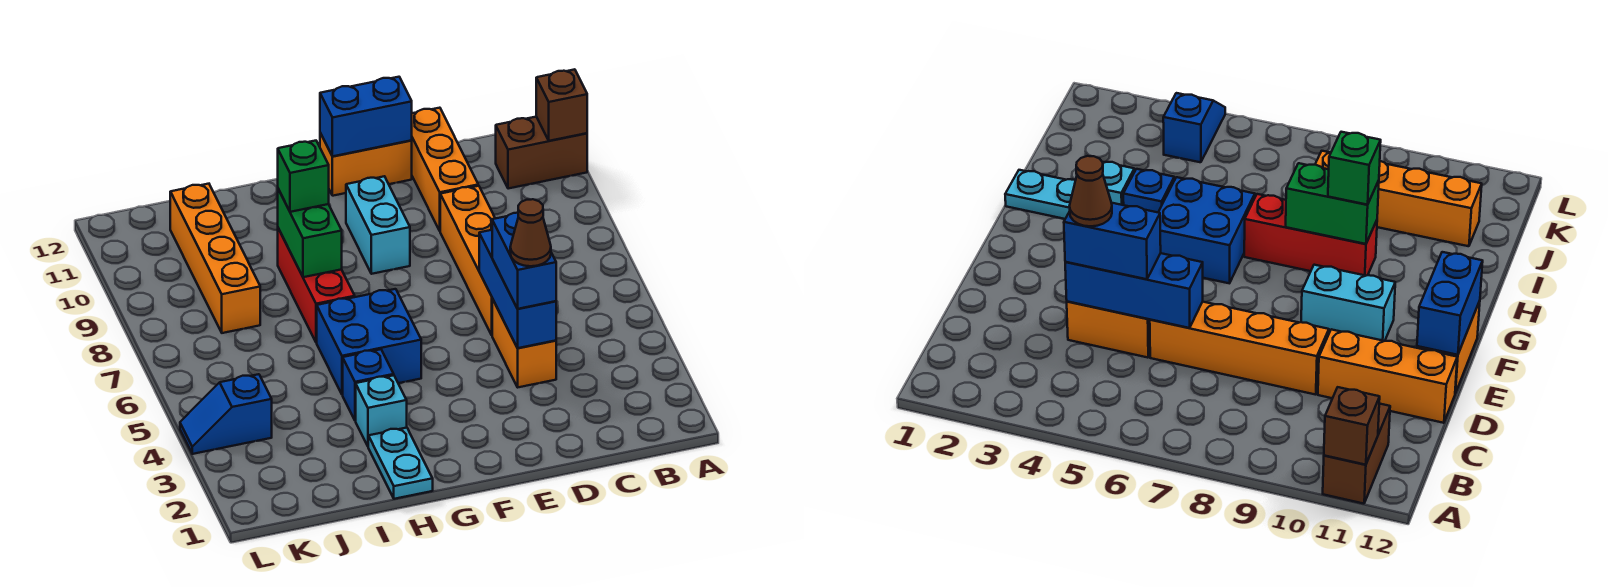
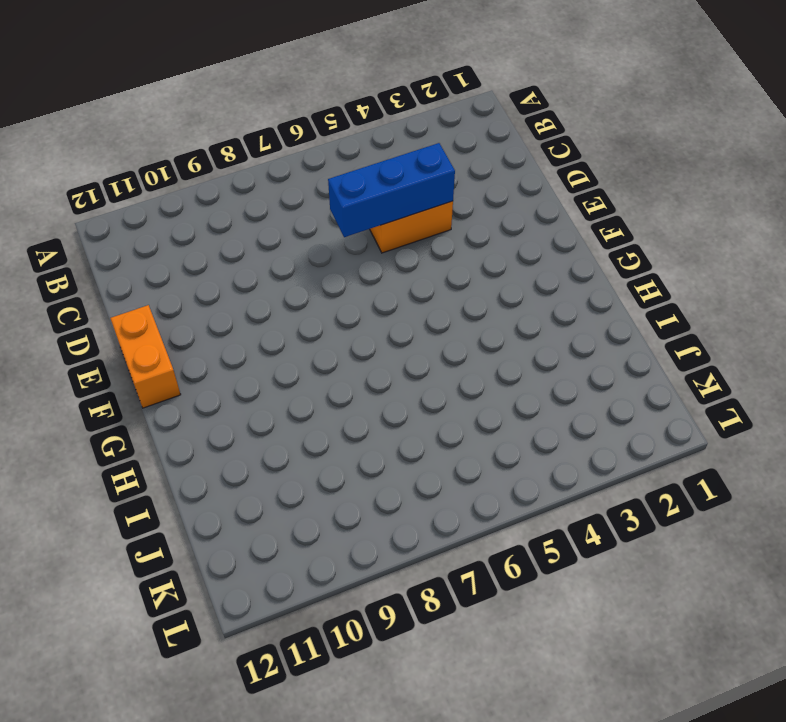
none -> brown 1x2 brick [496,117,587,189]
none -> orange 1x4 brick [440,186,495,335]
none -> orange 1x3 brick [411,108,478,231]

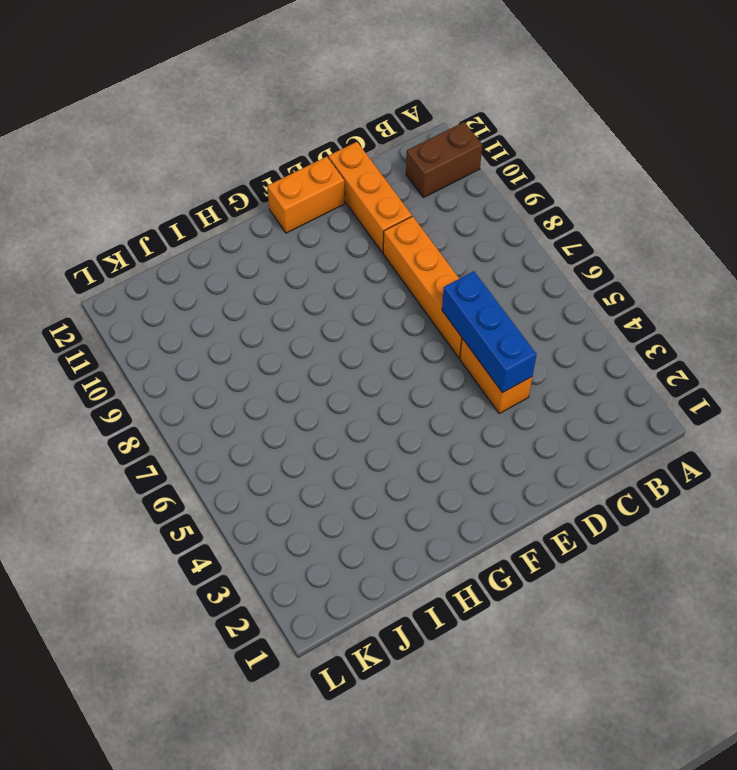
none -> cyan 1x2 brick [346,176,410,274]
none -> blue 2x2 brick [317,289,421,395]
none -> cyan 1x2 plate [368,428,433,499]

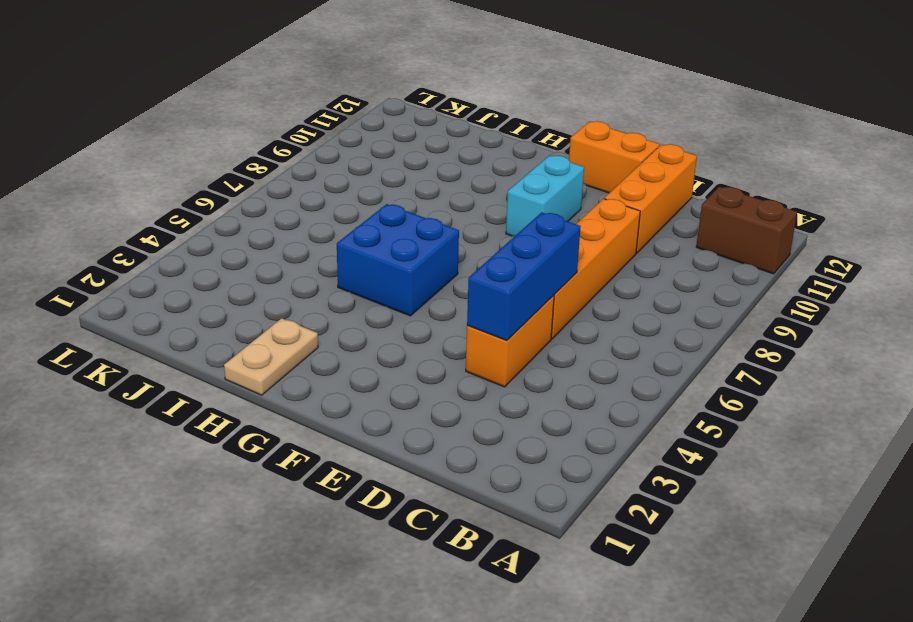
tan 1x2 plate [224,318,318,395] -> cyan 1x2 plate [368,428,433,499]
none -> cyan 1x1 brick [356,375,407,446]
none -> blue 1x1 brick [343,349,394,421]
none -> red 1x3 brick [278,228,355,343]

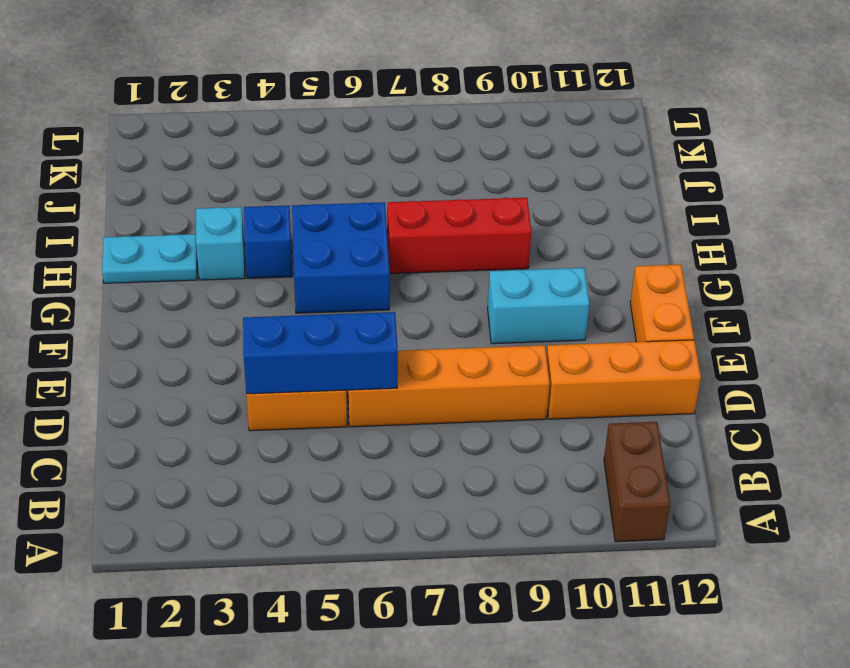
none -> orange 1x4 brick [170,184,260,333]
none -> blue 1x2 slope [180,374,272,454]
none -> brown 1x1 brick [536,69,587,141]

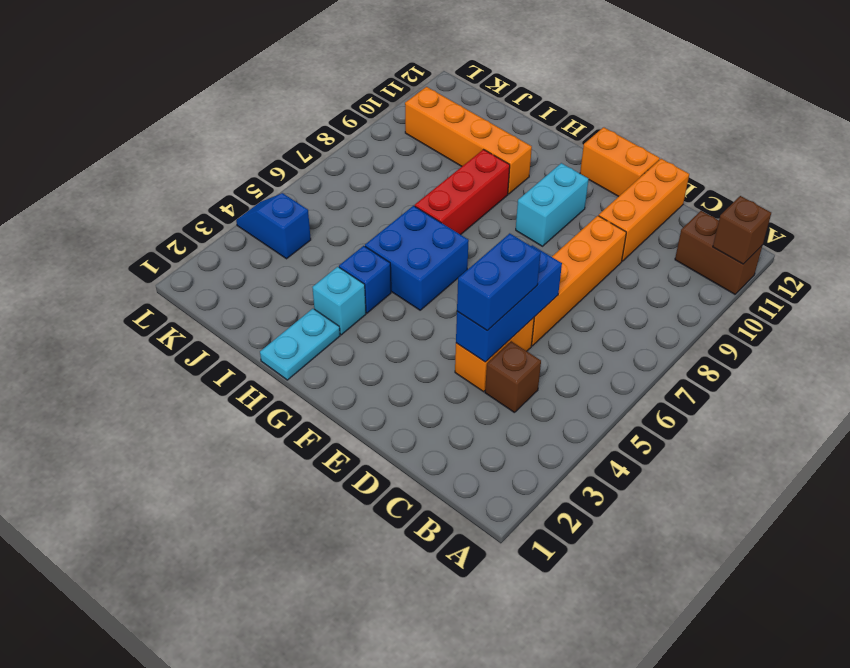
brown 1x1 brick [485,341,541,413] -> none
orange 1x4 brick [405,87,532,194] -> orange 1x4 brick turned to [170,184,260,333]
none -> blue 1x2 brick [320,77,412,157]
none -> green 1x2 brick [278,189,342,277]
none -> green 1x1 brick [278,141,329,212]

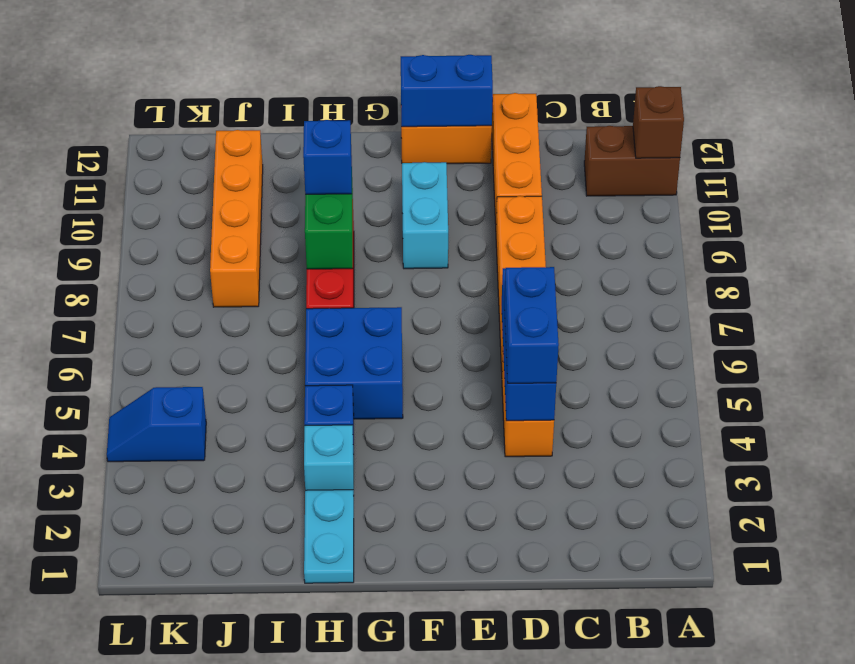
blue 1x1 brick [303,120,352,194] -> green 1x1 brick [278,141,329,212]
none -> brown 1x1 cone [510,199,551,266]

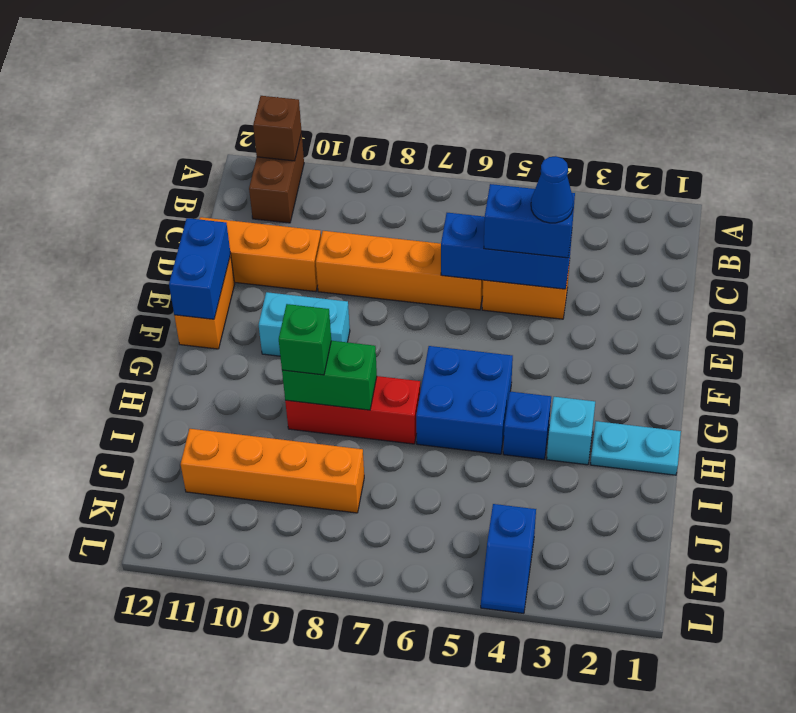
blue 1x1 cone [531,156,573,223] -> brown 1x1 cone [510,199,551,266]

